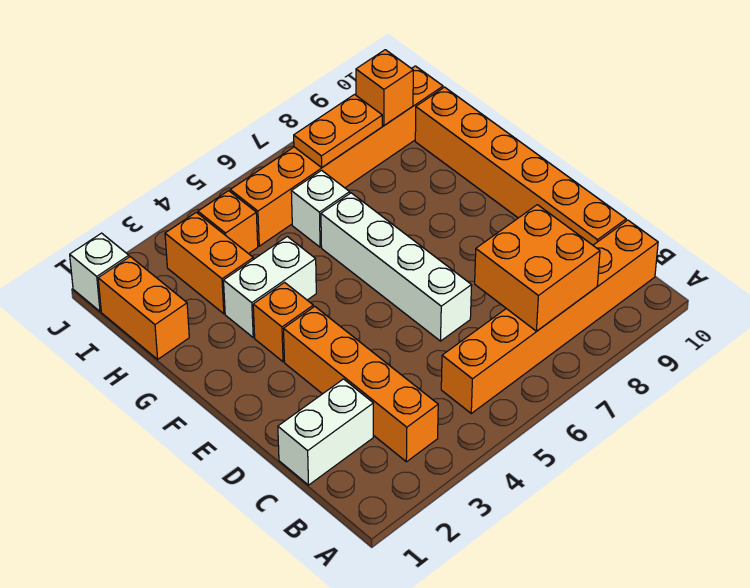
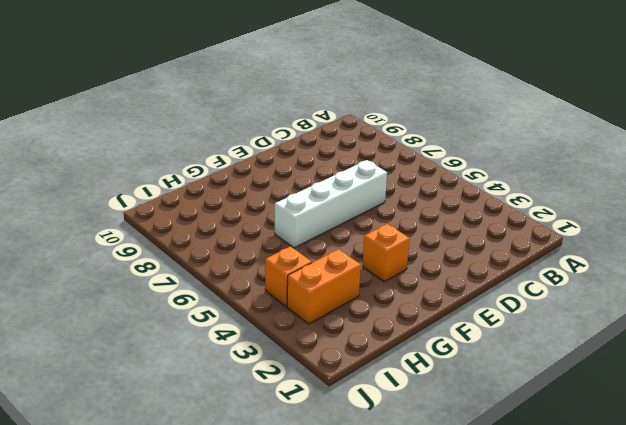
none -> orange 1x4 brick [284,307,438,462]
none -> orange 1x6 brick [441,220,658,413]
none -> white 1x2 brick [278,379,373,485]

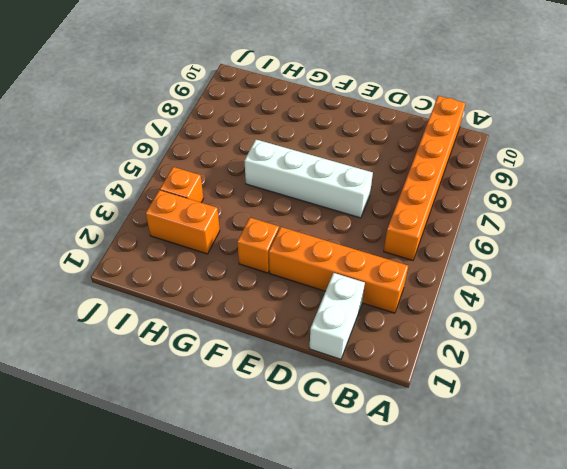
none -> orange 1x6 brick [415,87,626,245]
none -> white 1x2 brick [223,237,316,337]
none -> orange 1x2 brick [98,257,189,359]

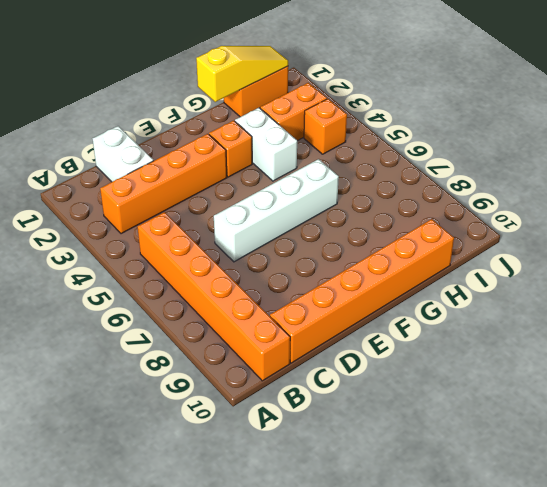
yellow 1x3 slope [196,46,288,102] -> none
none -> white 1x1 brick [291,170,350,247]
none -> orange 1x6 brick [230,66,443,246]
none -> white 1x1 brick [70,233,129,311]

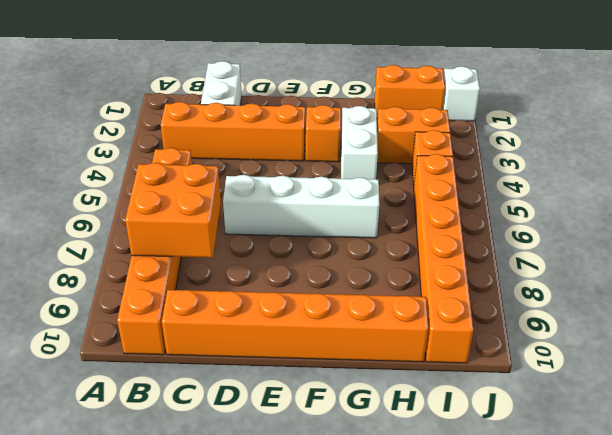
none -> white 1x1 brick [291,170,350,247]
none -> orange 1x2 plate [294,95,382,167]
none -> orange 1x1 brick [356,50,413,125]

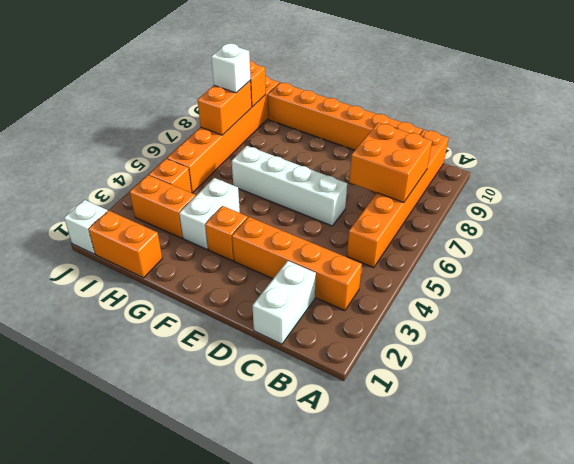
orange 1x2 brick [198,81,252,135] -> orange 1x2 plate [294,95,382,167]
white 1x1 brick [211,43,251,93] -> white 1x1 brick moved to [291,170,350,247]

